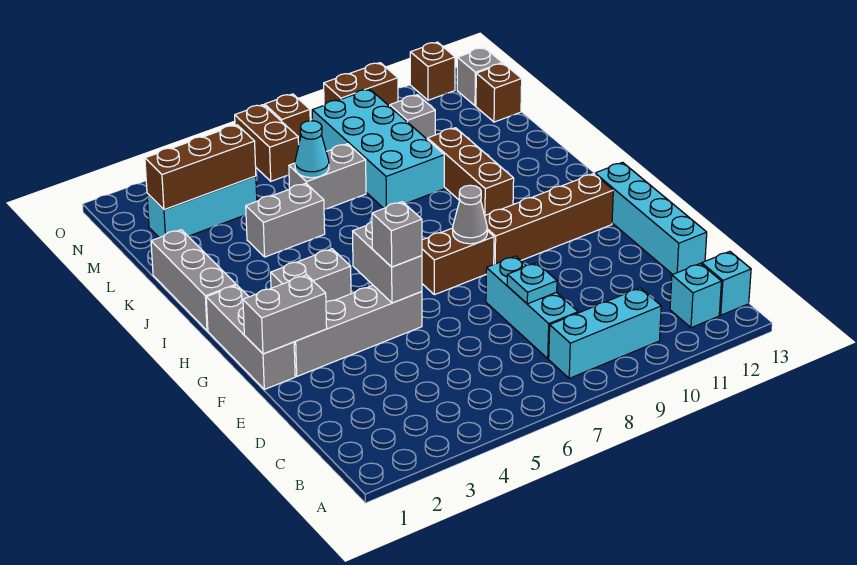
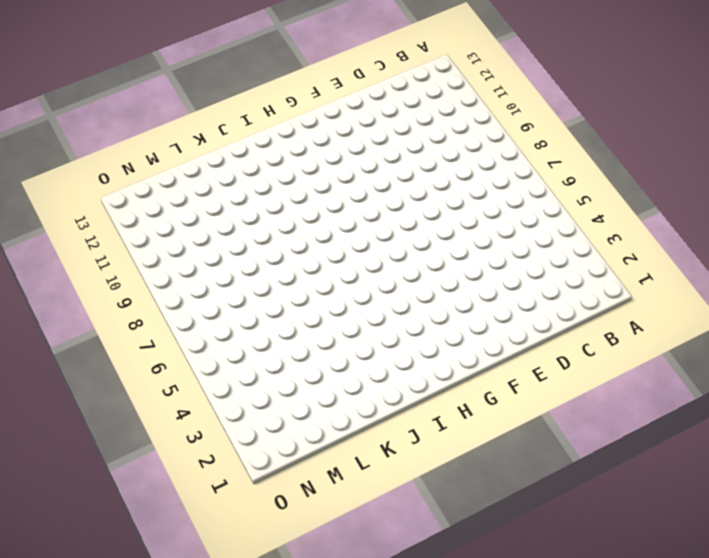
none -> cyan 1x3 brick [549,288,661,378]
none -> cyan 1x1 brick [670,263,721,328]
none -> cyan 1x1 brick [702,251,751,315]
none -> cyan 1x3 brick [486,256,578,359]

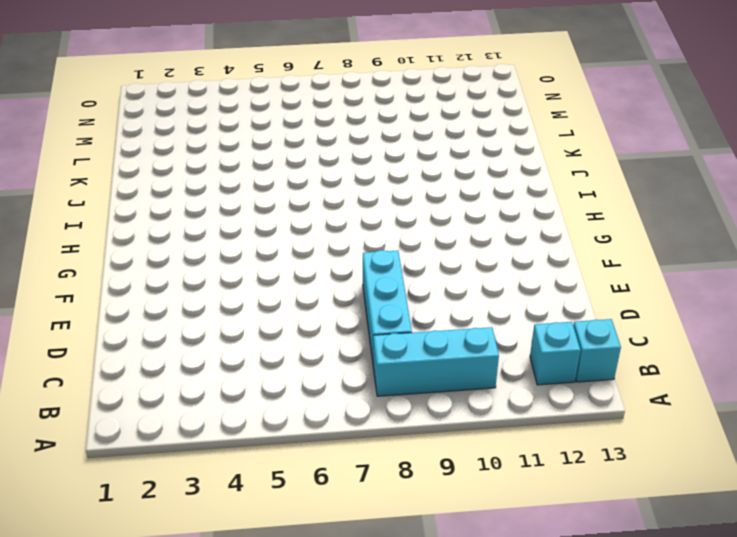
none -> cyan 1x4 brick [595,162,707,274]
none -> grey 1x3 brick [206,285,295,389]
none -> grey 1x4 brick [294,285,422,376]
none -> brown 1x2 brick [422,228,494,295]

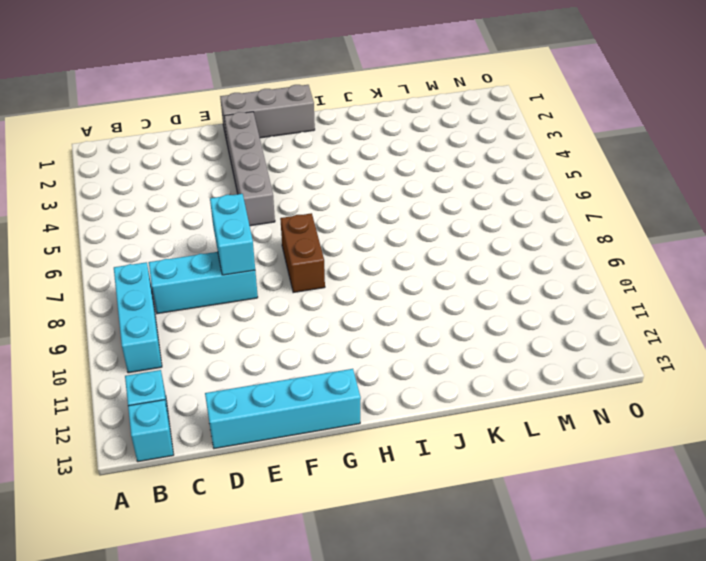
cyan 1x2 brick [210,194,255,275] -> none
none -> brown 1x4 brick [485,174,613,264]
none -> grey 1x2 brick [271,249,351,302]
none -> grey 1x3 brick [151,230,236,331]
none -> brown 1x3 brick [427,128,514,215]

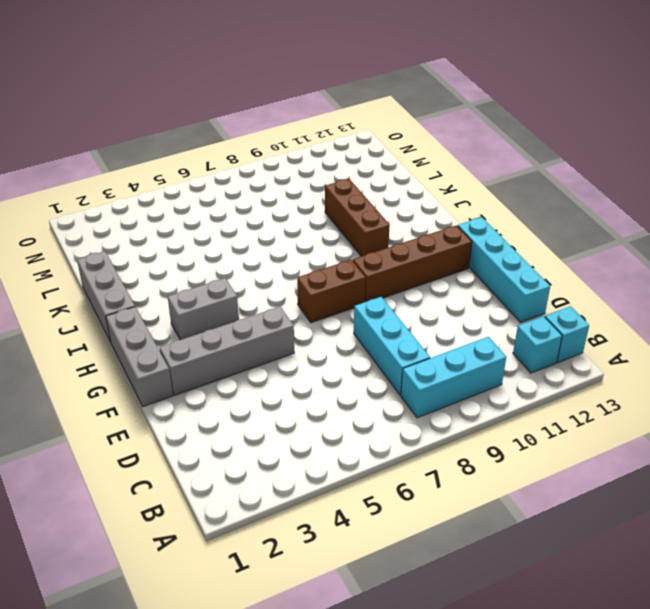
none -> grey 1x2 brick [246,183,325,257]
none -> cyan 2x4 brick [312,89,444,208]
none -> grey 1x2 brick [289,144,366,210]
none -> cyan 1x3 brick [147,176,257,238]

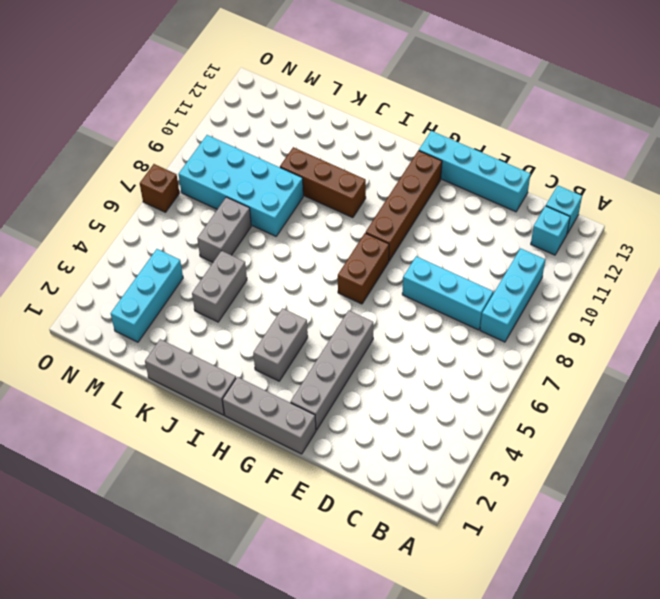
none -> grey 1x1 brick [390,95,435,139]
none -> brown 1x1 brick [476,63,522,122]
none -> brown 1x2 brick [235,105,299,181]
none -> grey 1x1 brick [457,48,502,106]

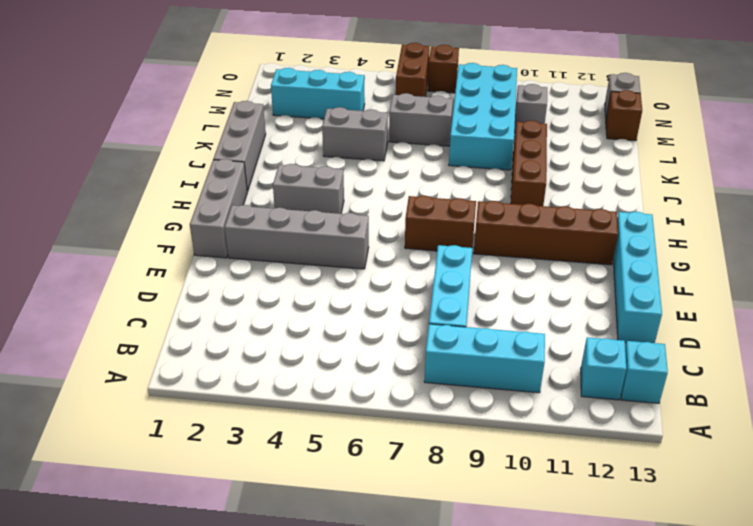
none -> brown 1x2 brick [324,63,398,106]
none -> brown 1x1 brick [410,42,455,100]
none -> cyan 1x1 plate [507,263,557,304]
none -> grey 1x2 brick [243,275,327,354]

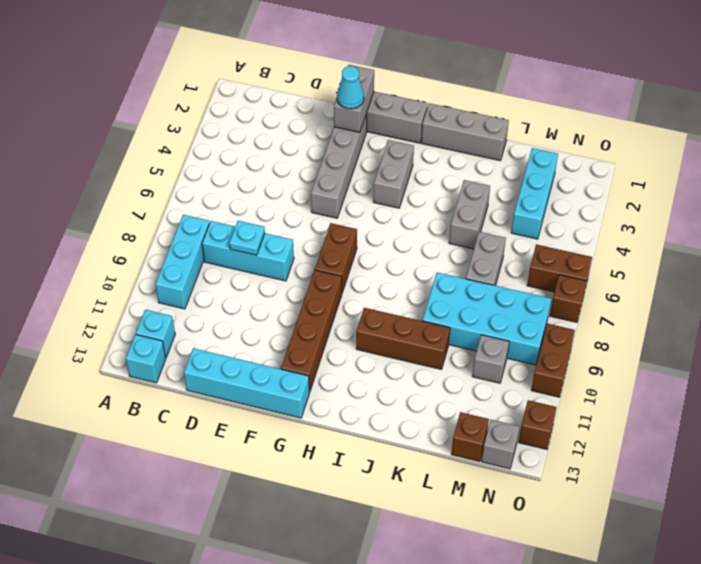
cyan 1x1 cone [337,66,364,109] -> cyan 1x1 cone moved to [295,121,329,178]
none -> grey 1x2 brick [353,222,422,303]
none -> grey 1x1 cone [453,185,487,244]
none -> brown 1x3 brick [145,125,256,210]
none -> grey 1x1 brick [372,202,422,267]

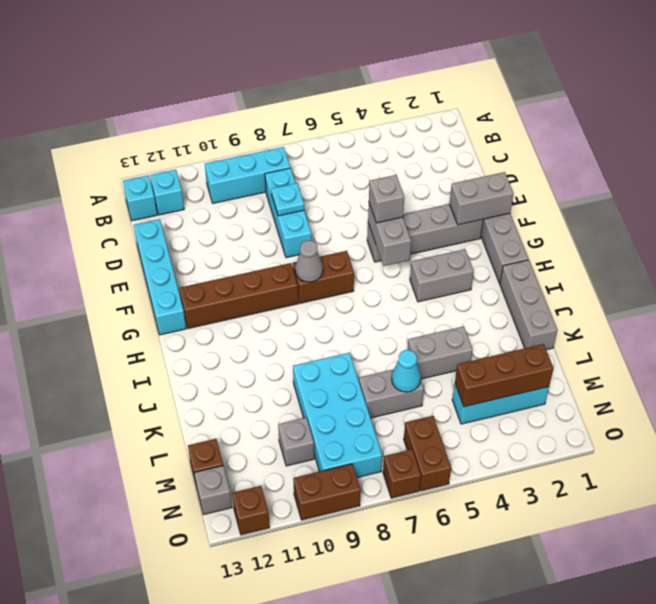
none -> brown 1x3 brick [427,128,514,215]

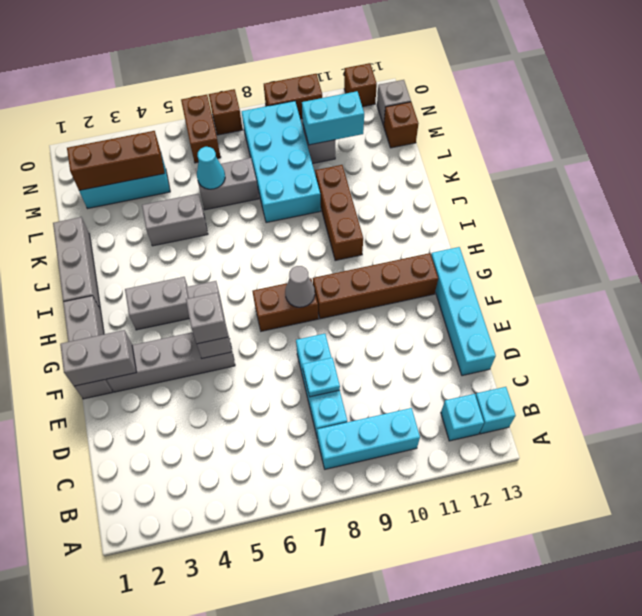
cyan 1x2 brick [302,91,364,145] -> none

